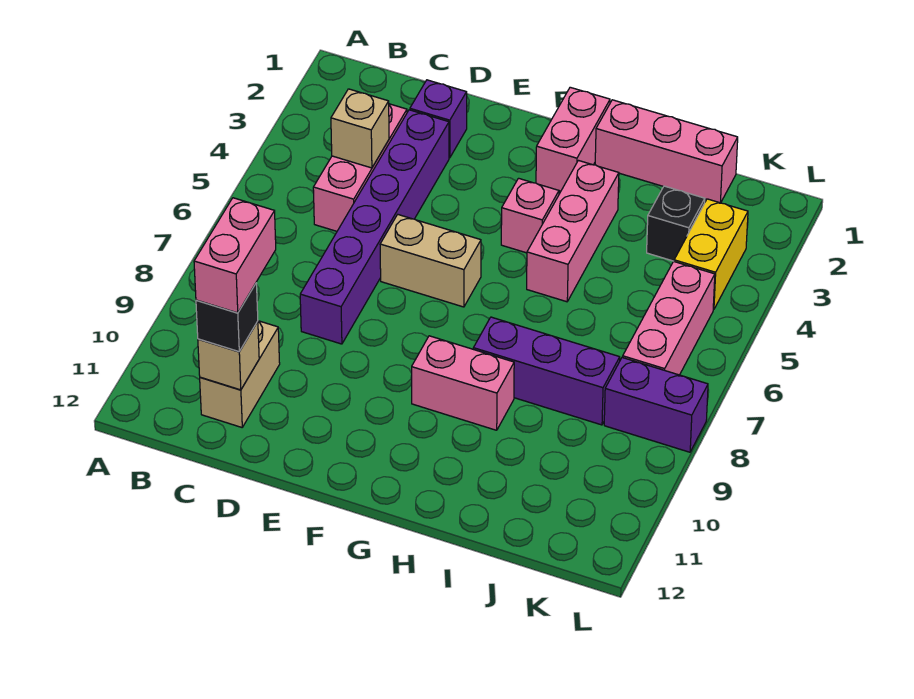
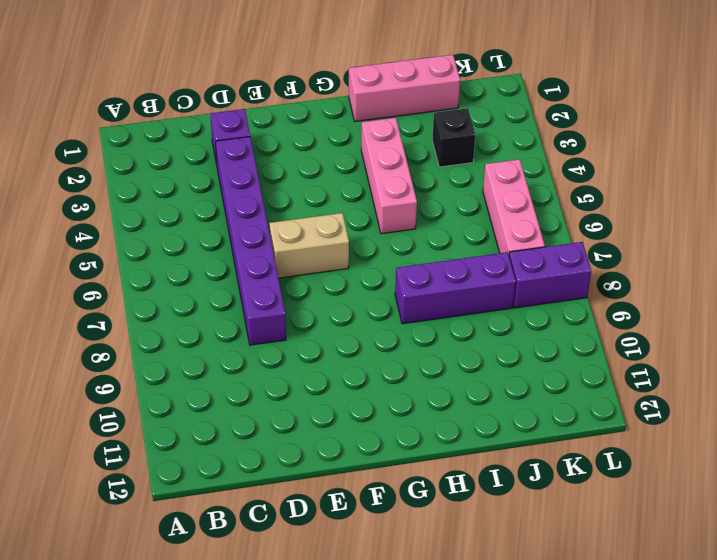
none -> pink 1x3 brick [313,104,407,231]
none -> tan 1x2 brick [200,321,280,427]
none -> pink 1x2 brick [536,87,610,191]

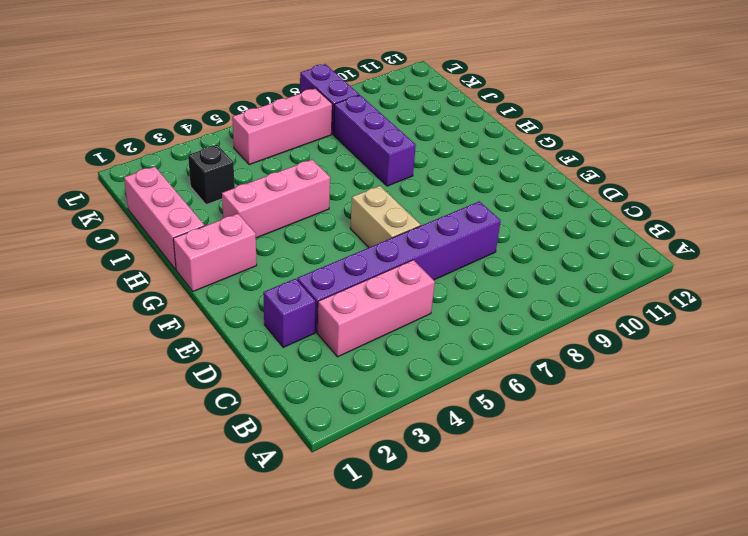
none -> tan 1x2 brick [200,321,280,427]
none -> pink 1x1 brick [501,178,559,253]
none -> pink 1x2 brick [412,336,514,430]

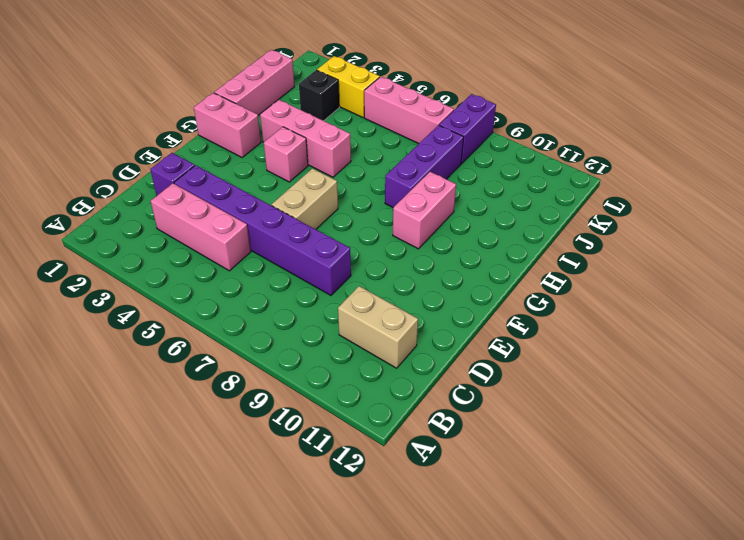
none -> tan 1x1 brick [331,89,389,168]
none -> tan 1x1 brick [198,321,259,390]
none -> black 1x1 brick [196,283,258,352]

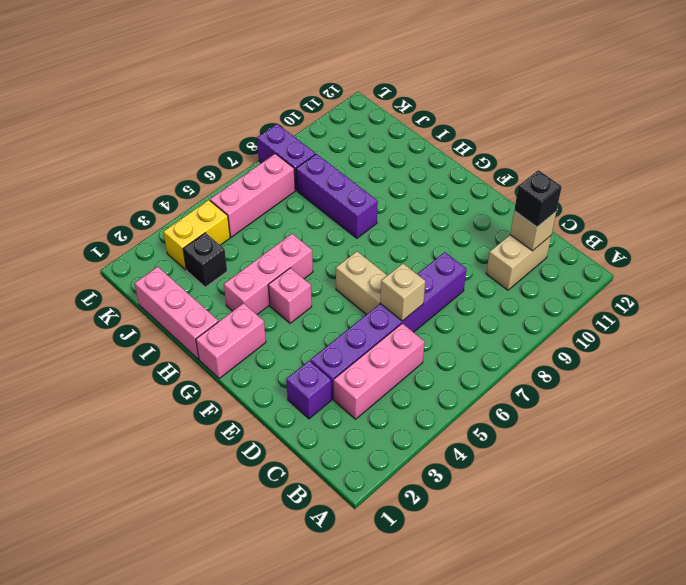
tan 1x1 brick [380,264,425,321] -> tan 1x1 brick moved to [331,89,389,168]
none -> pink 1x2 brick [412,336,514,430]
none -> pink 1x2 brick [194,198,276,313]

